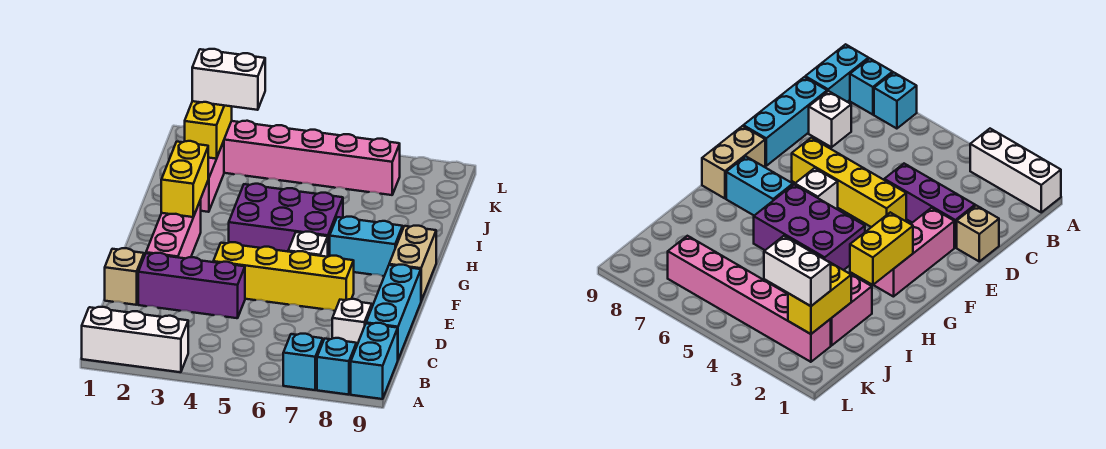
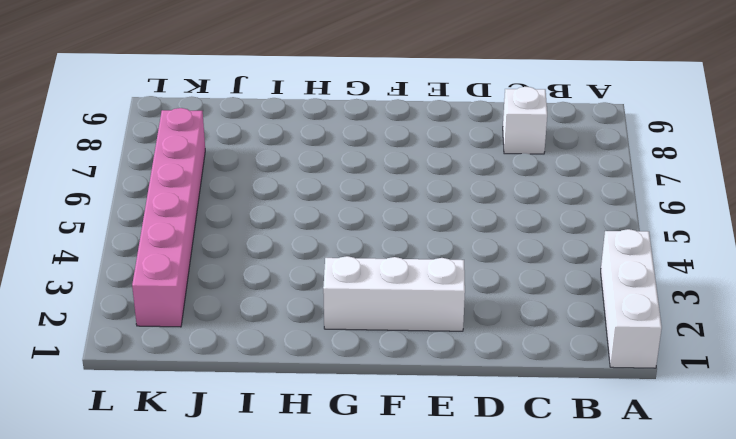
white 1x3 brick [323,256,465,331] -> pink 1x3 brick [146,200,201,259]
none -> cyan 1x1 brick [283,334,323,390]
none -> cyan 1x1 brick [317,338,356,395]
none -> cyan 1x2 brick [351,323,398,399]

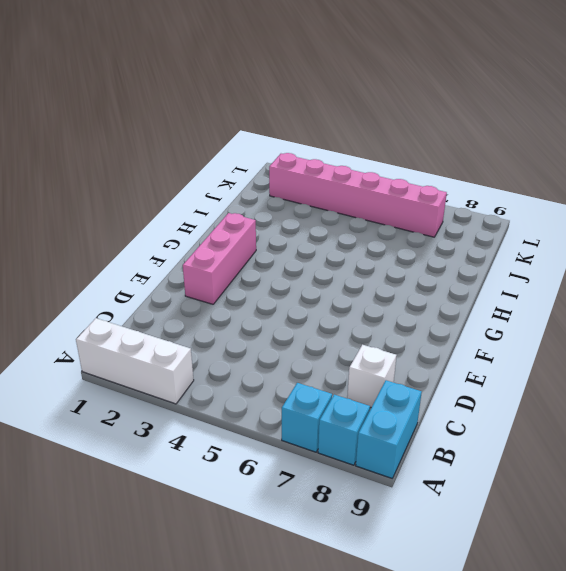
none -> cyan 1x3 brick [366,265,421,359]
none -> tan 1x1 brick [105,248,144,305]
none -> purple 1x3 brick [138,253,245,318]

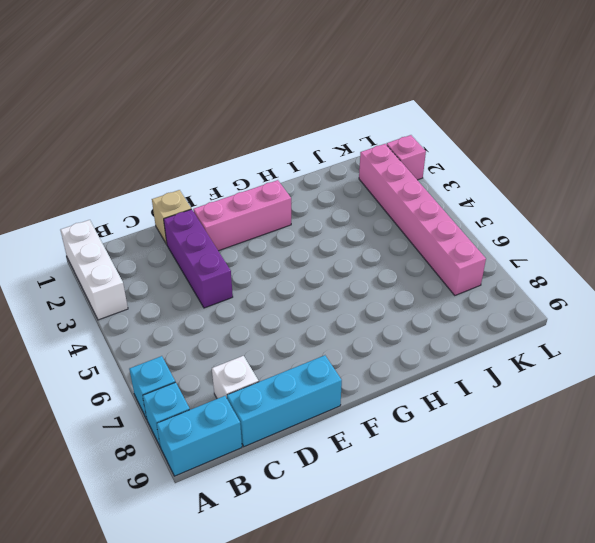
pink 1x1 brick [386,135,426,180] -> none
none -> yellow 1x4 brick [213,242,354,311]
none -> white 1x1 brick [288,232,328,257]
none -> tan 1x2 brick [389,226,436,301]

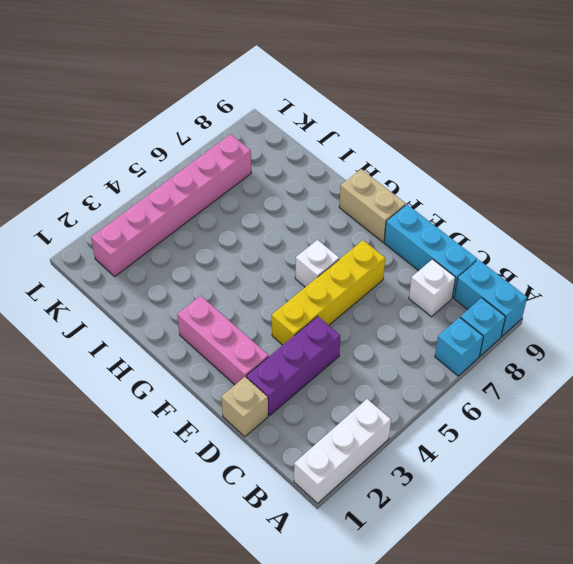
none -> purple 2x3 brick [229,184,343,257]
none -> cyan 1x2 brick [330,217,403,276]
none -> pink 1x2 brick [201,141,224,212]

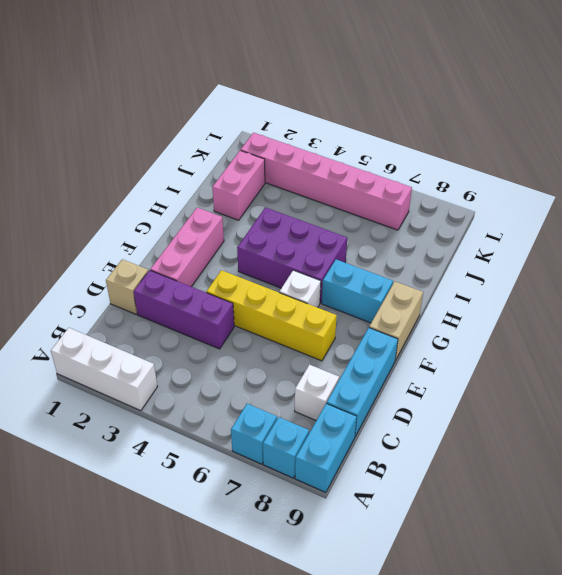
none -> yellow 1x2 brick [161,141,208,217]
none -> yellow 1x2 brick [185,101,232,159]
none -> white 1x2 brick [192,49,265,110]

